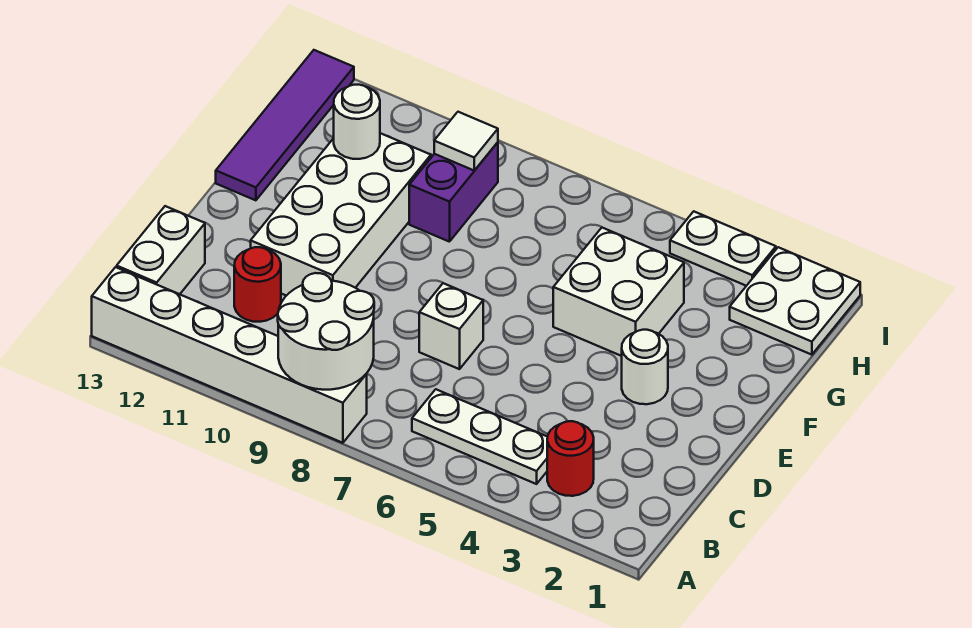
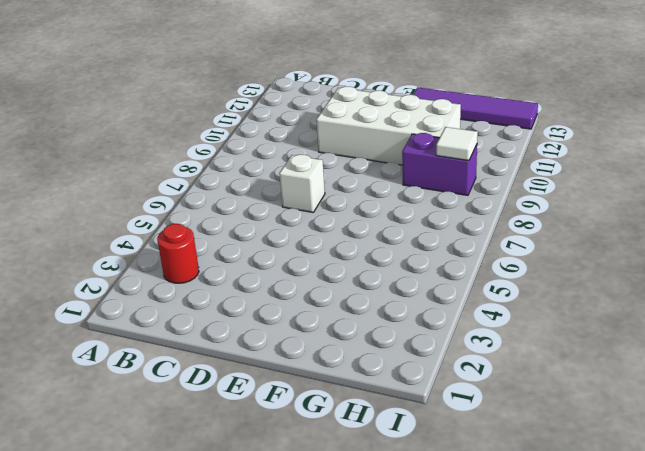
none -> white 1x6 brick [92,267,367,443]
none -> white 1x3 plate [412,389,548,484]
none -> white 1x2 brick [117,206,205,294]

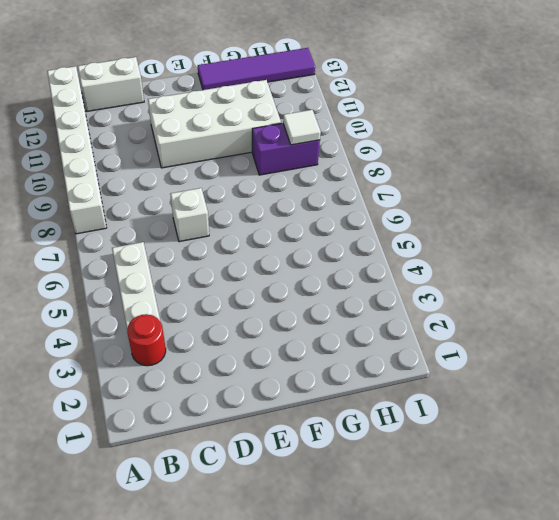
none -> red 1x1 round brick [234,247,281,322]
none -> white 1x1 round brick [622,330,668,404]
none -> white 2x2 brick [553,228,684,356]

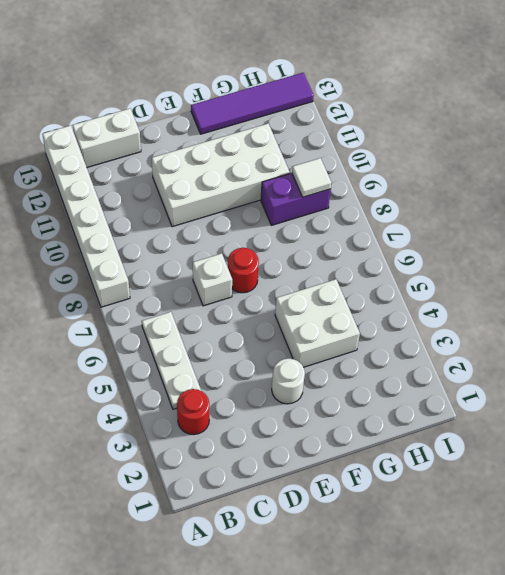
red 1x1 round brick [228,248,259,293] -> red 1x1 round brick moved to [234,247,281,322]
none -> white 2x2 plate [730,247,860,355]
none -> white 1x2 plate [670,211,776,286]
none -> white 2x2 round brick [278,273,374,390]

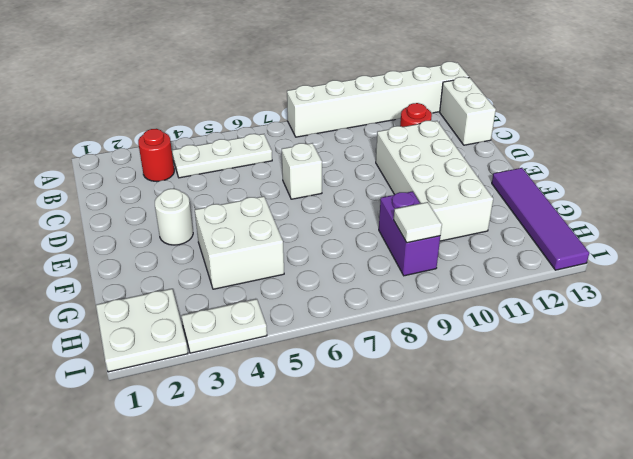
none -> white 2x2 round brick [278,273,374,390]
none -> white 1x1 round brick [334,85,380,159]

